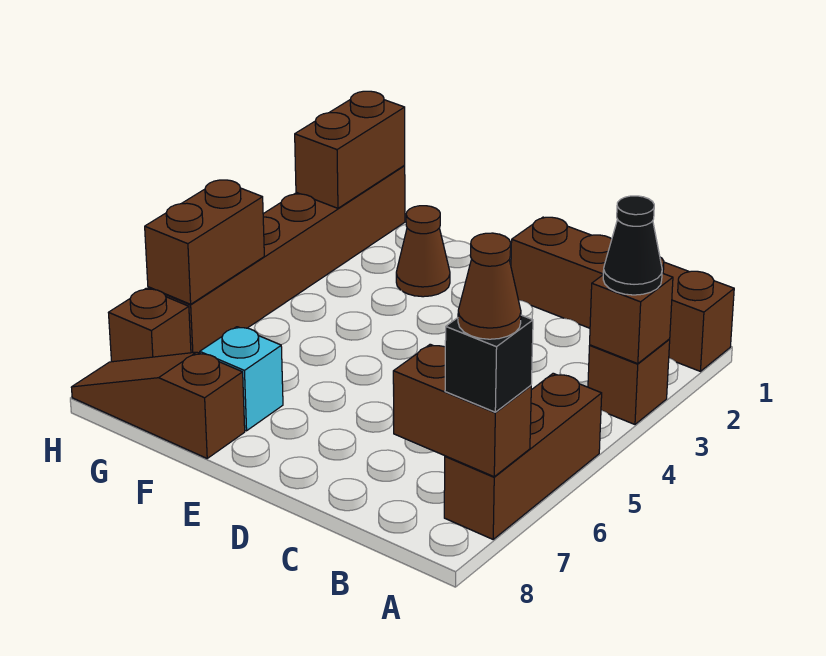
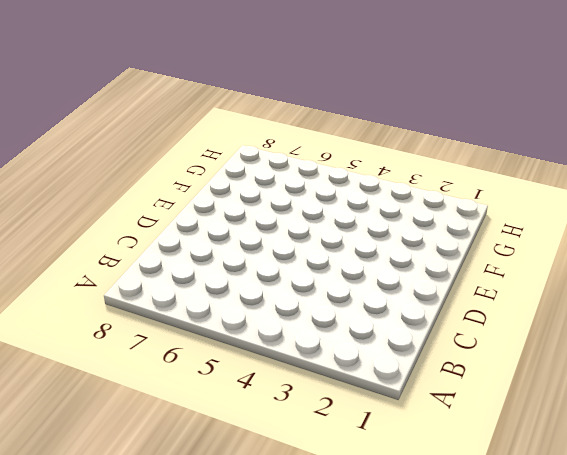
none -> brown 1x4 brick [511,217,734,371]
none -> brown 1x1 brick [588,339,670,424]
none -> brown 1x3 brick [444,373,602,539]

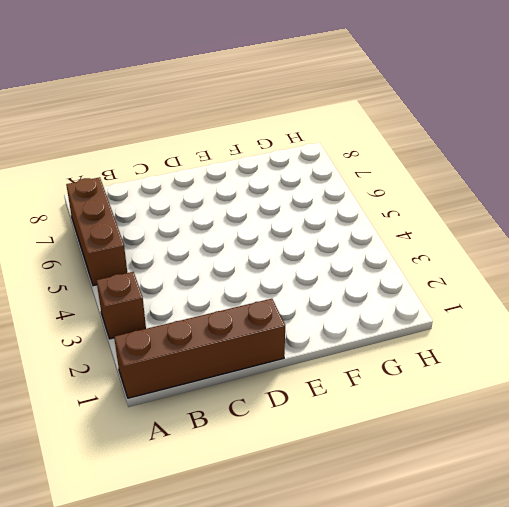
none -> brown 1x1 cone [396,206,450,297]
none -> cyan 1x1 brick [200,327,283,431]
none -> brown 1x3 slope [71,352,245,458]

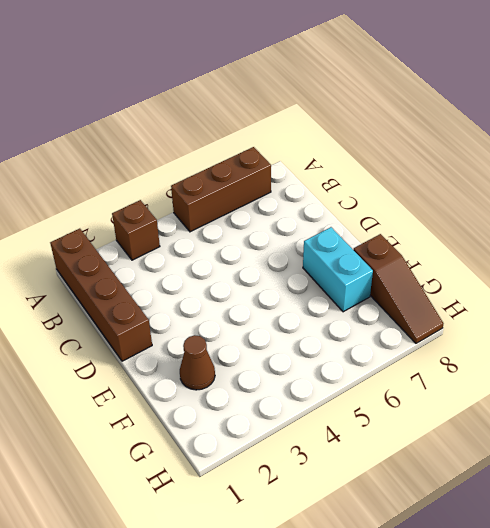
cyan 1x2 brick [303,227,373,312] -> cyan 1x1 brick [200,327,283,431]
none -> brown 1x6 brick [148,166,405,353]
none -> brown 1x1 brick [108,289,191,362]
none -> brown 1x1 brick [590,273,673,364]

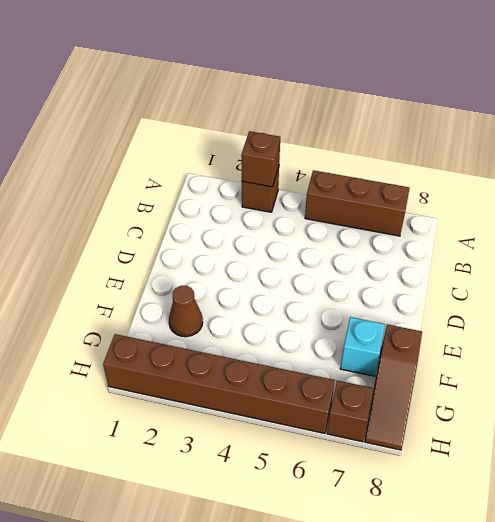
none -> brown 1x4 brick [511,217,734,371]
none -> brown 1x2 brick [393,344,531,477]
none -> brown 1x2 brick [295,91,405,208]

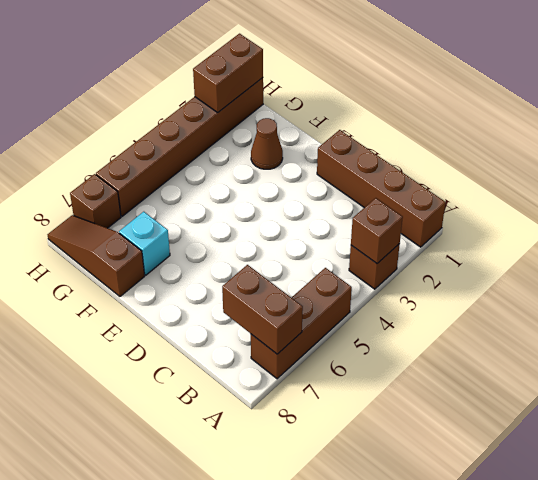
none -> brown 1x2 brick [145,180,264,304]
none -> black 1x1 cone [603,196,662,295]
none -> black 1x1 brick [445,315,533,412]

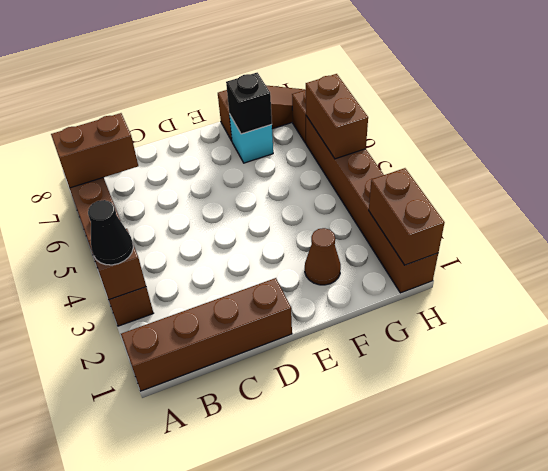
black 1x1 brick [226,73,272,134] -> black 1x1 brick moved to [445,315,533,412]
none -> brown 1x1 cone [458,233,521,339]

